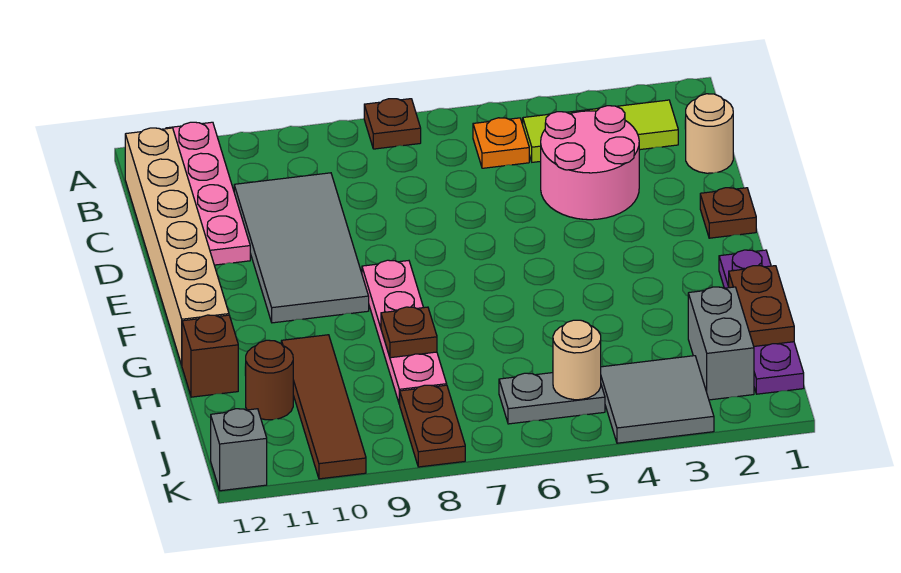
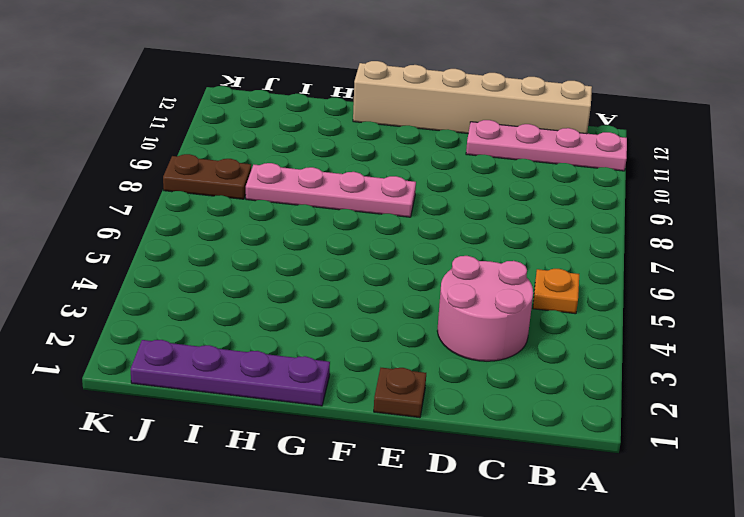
none -> brown 1x1 plate [364,99,421,149]
none -> lime 1x3 tile [523,100,678,162]
none -> tan 1x1 round brick [686,94,733,173]

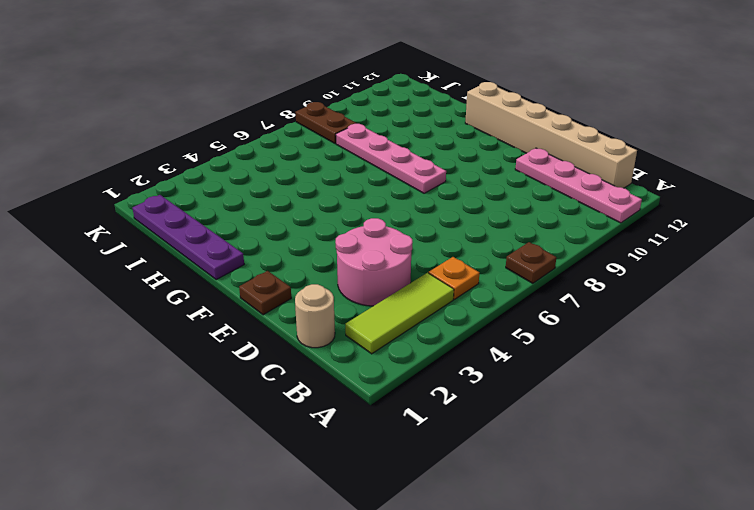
none -> grey 2x4 tile [234,173,369,323]
none -> brown 1x4 tile [281,335,366,479]
none -> brown 1x1 brick [182,315,238,397]

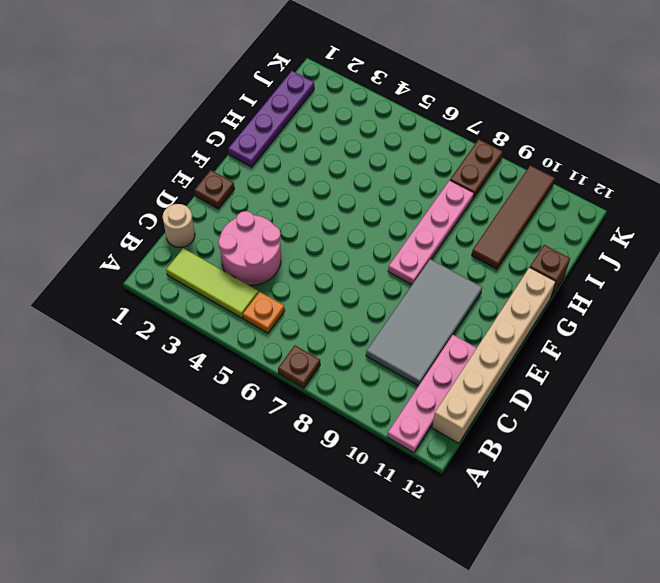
none -> grey 1x2 brick [688,287,754,400]
none -> brown 1x1 round brick [246,340,293,420]
none -> grey 2x2 tile [601,356,714,443]

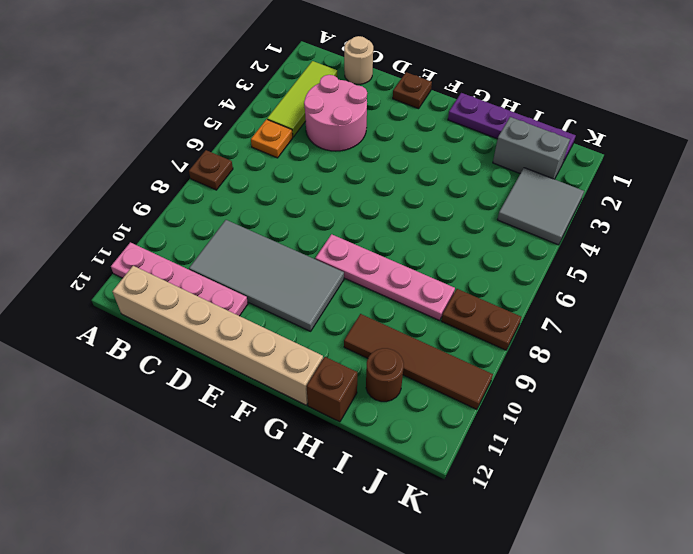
none -> grey 1x2 plate [499,373,605,424]
none -> grey 1x1 brick [211,409,267,491]
none -> brown 1x2 plate [729,266,794,346]

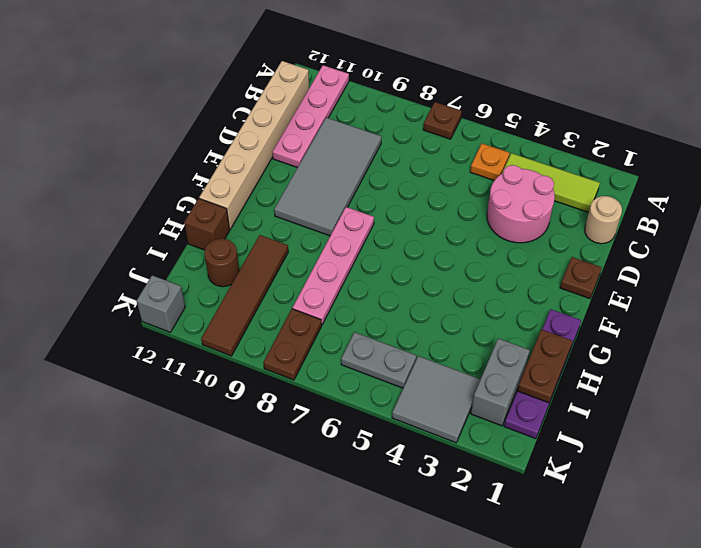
none -> brown 1x1 plate [381,307,437,358]
none -> tan 1x1 round brick [553,320,601,400]

